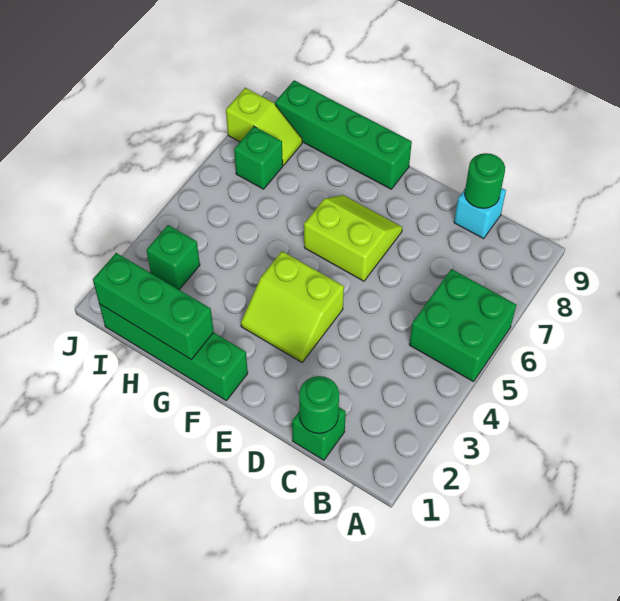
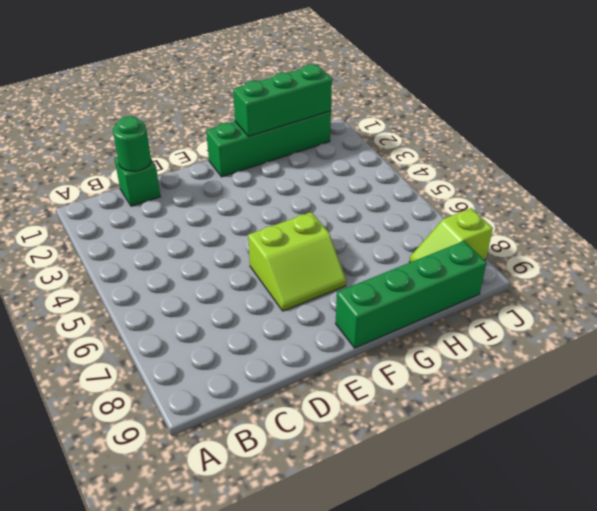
none -> green 2x2 brick [409,269,516,382]
none -> cyan 1x1 brick [454,188,506,239]
none -> lime 2x2 slope [241,251,344,362]

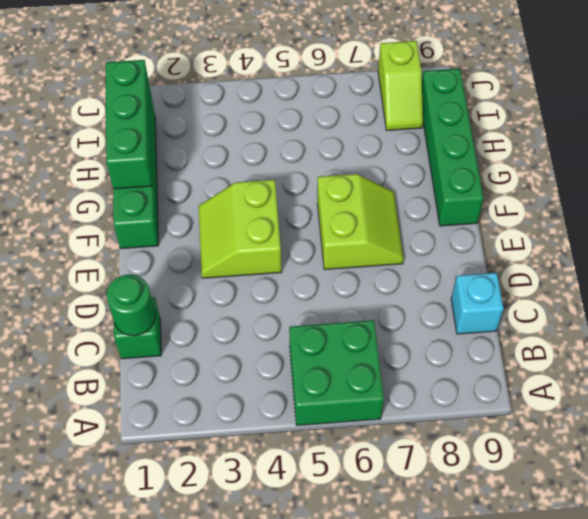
none -> green 1x1 brick [146,225,200,290]
none -> green 1x1 brick [234,126,283,189]
none -> green 1x1 round brick [465,153,505,208]

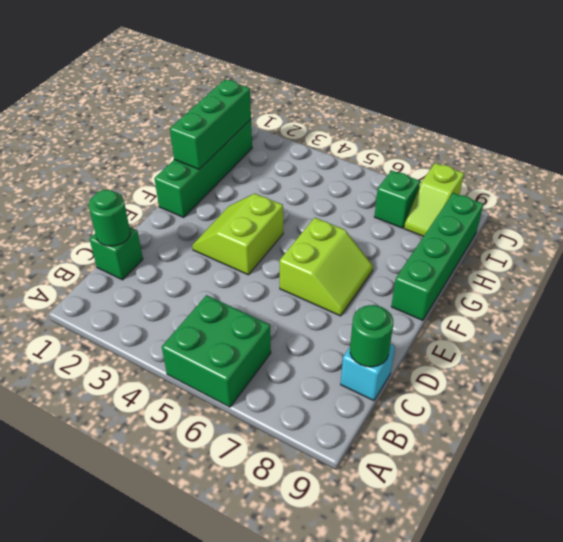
none -> green 1x1 brick [146,225,200,290]

